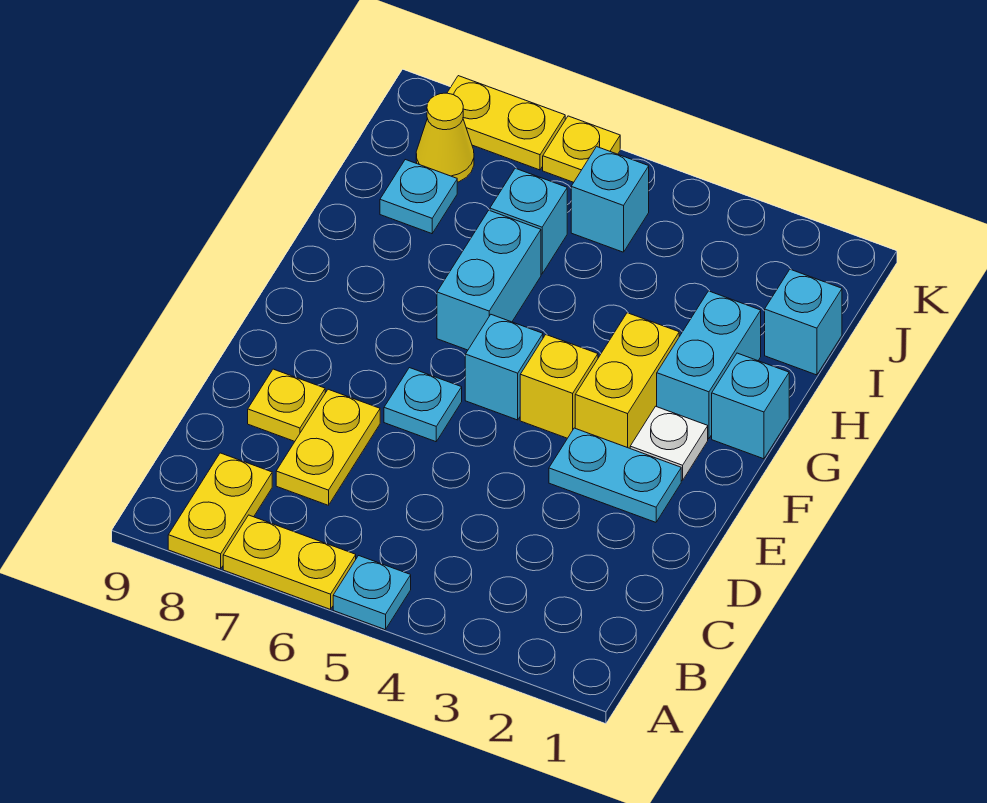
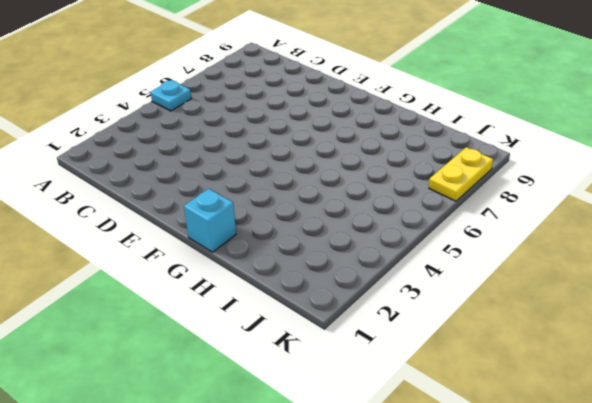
none -> yellow 1x2 plate [223,515,356,609]
none -> yellow 1x2 plate [168,453,272,569]
none -> yellow 1x2 plate [276,389,380,505]

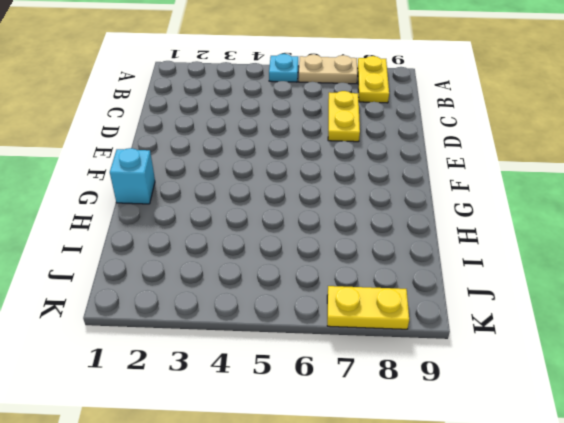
tan 1x2 plate [299,54,358,84] -> yellow 1x2 plate [223,515,356,609]
none -> yellow 1x1 plate [248,369,325,441]
none -> cyan 1x2 plate [549,428,681,522]
none -> cyan 1x1 plate [384,368,462,442]

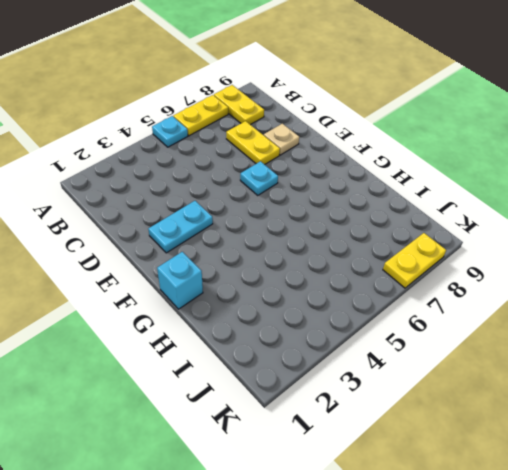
tan 1x1 plate [264,124,299,155] -> yellow 1x1 plate [248,369,325,441]
none -> white 1x1 plate [630,406,708,481]
none -> yellow 1x2 brick [575,313,679,448]
none -> yellow 1x1 brick [520,335,598,438]

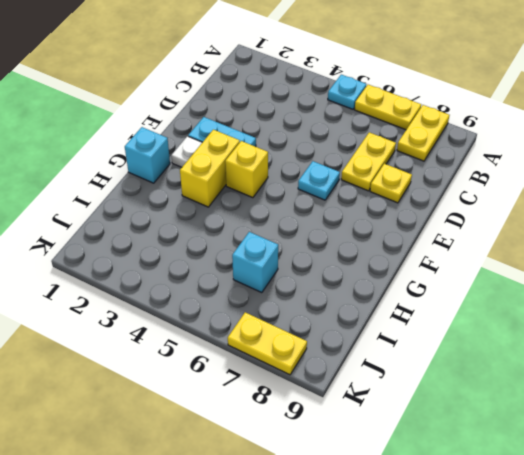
none -> cyan 1x1 brick [465,315,543,420]
none -> cyan 1x2 brick [657,291,761,439]
none -> cyan 1x2 brick [437,210,541,350]

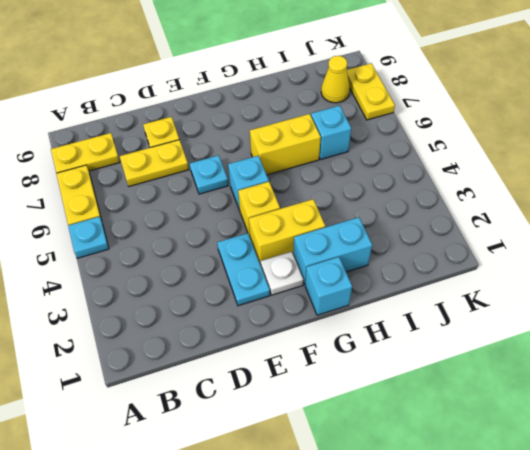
yellow 1x2 brick [250,114,321,175] -> cyan 1x2 brick [437,210,541,350]
none -> cyan 1x1 brick [765,269,842,375]
none -> cyan 1x1 plate [380,160,457,234]
none -> cyan 1x1 brick [571,147,649,252]

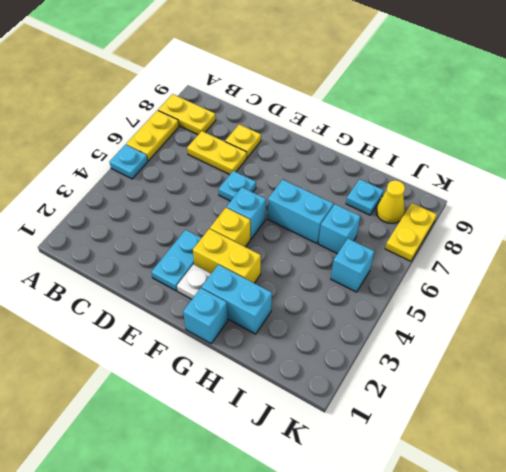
none -> cyan 1x1 brick [765,269,842,375]
none -> yellow 1x1 plate [543,116,620,182]

